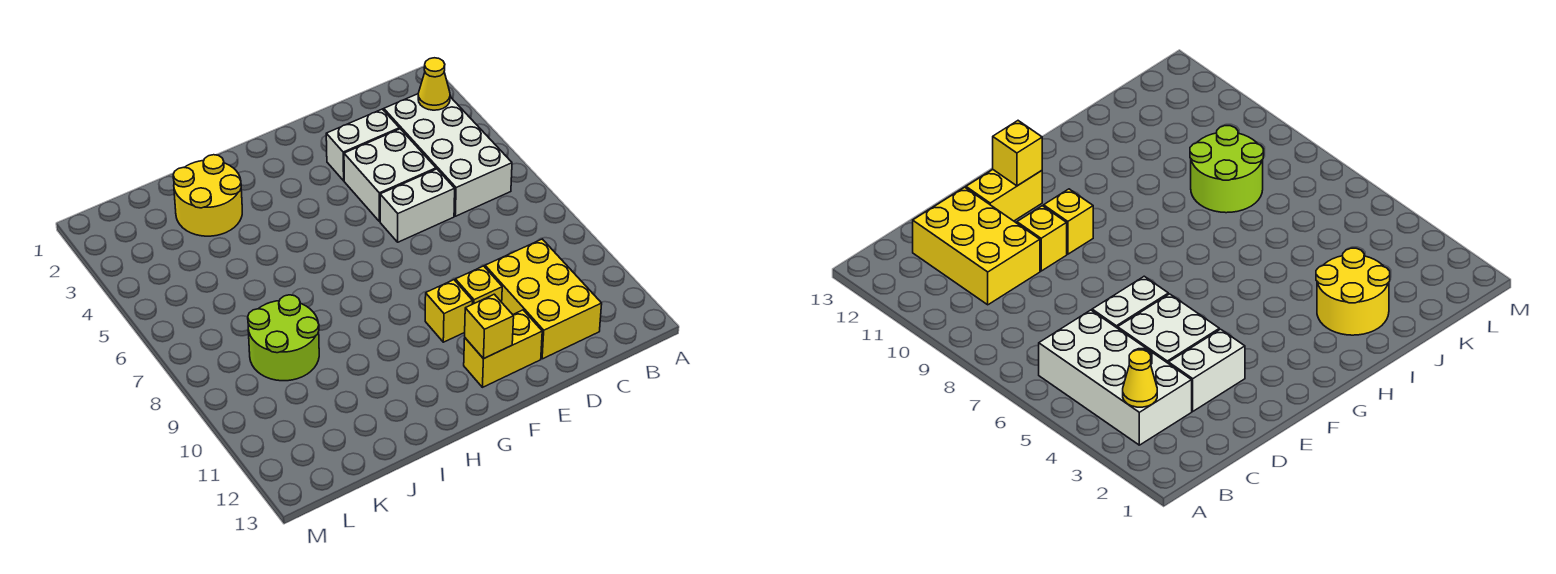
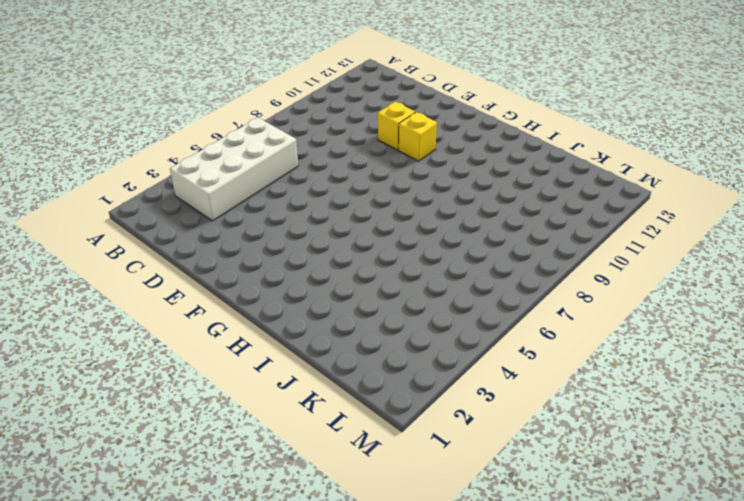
none -> yellow 2x3 brick [485,239,602,359]
none -> white 1x2 brick [326,109,399,181]
none -> white 2x2 brick [344,129,436,222]

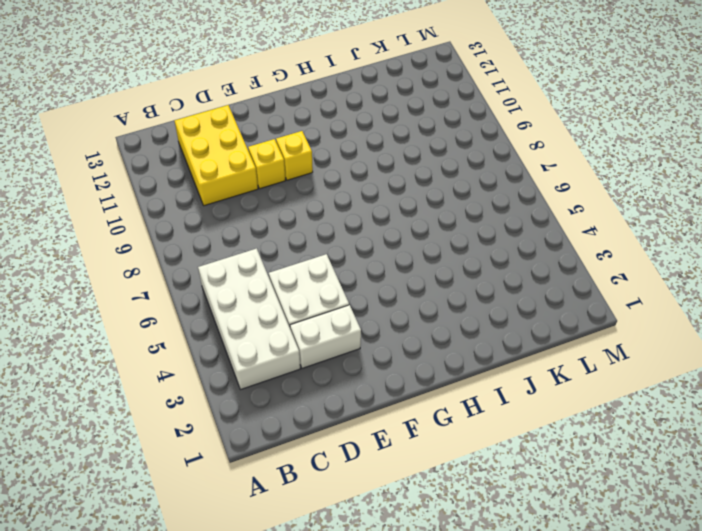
none -> white 1x2 brick [380,169,455,242]
none -> yellow 1x2 brick [464,310,542,387]
none -> yellow 2x2 round brick [173,155,242,236]

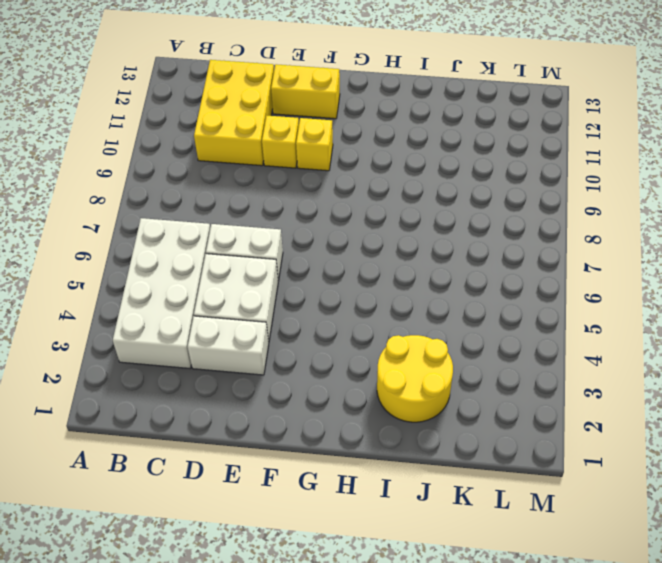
none -> lime 2x2 round brick [248,295,319,381]
none -> yellow 1x1 cone [418,58,450,110]
none -> yellow 1x1 brick [465,294,514,359]

